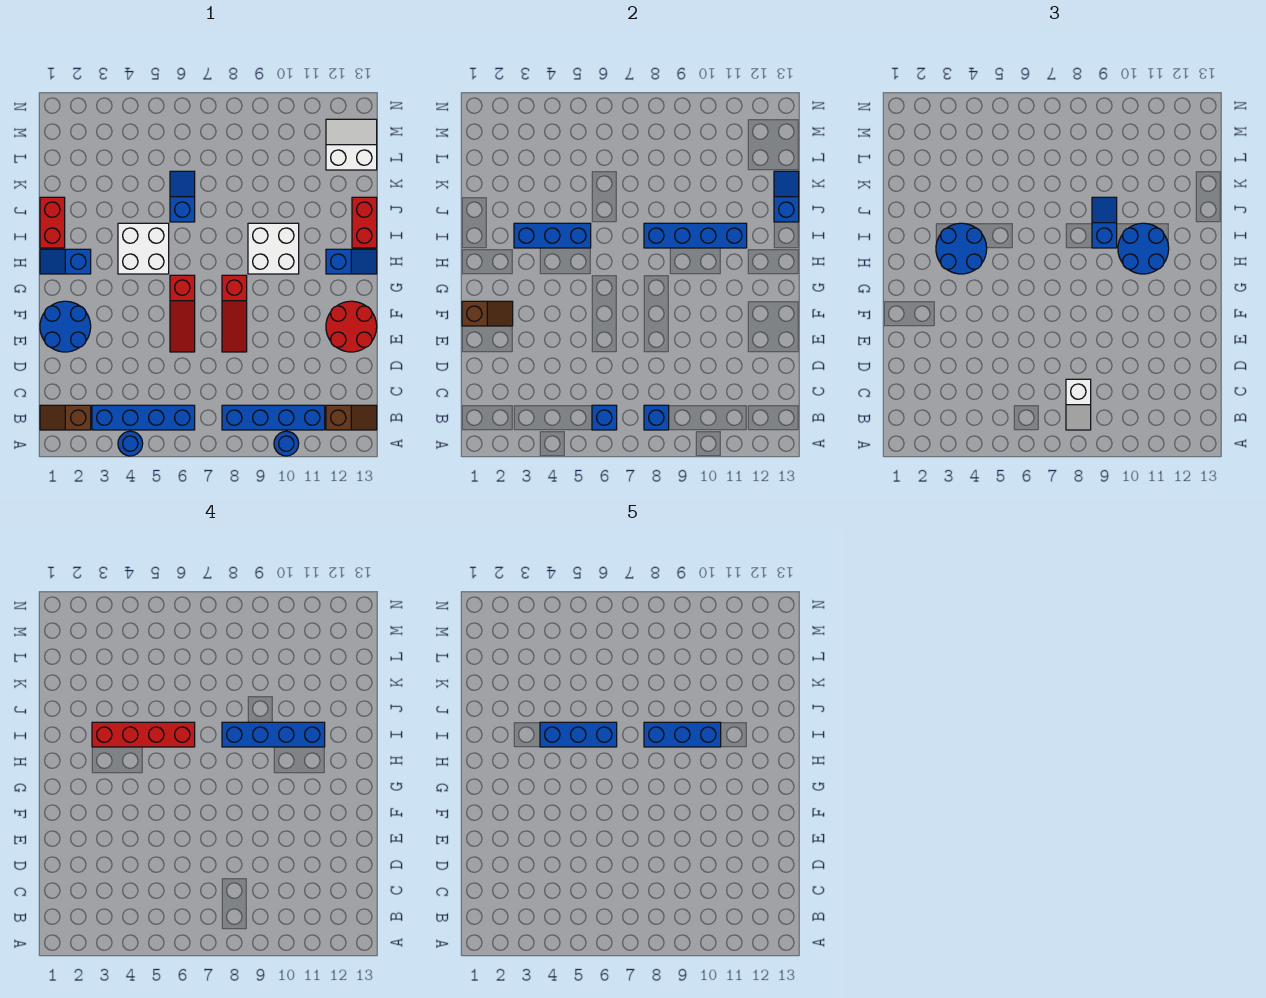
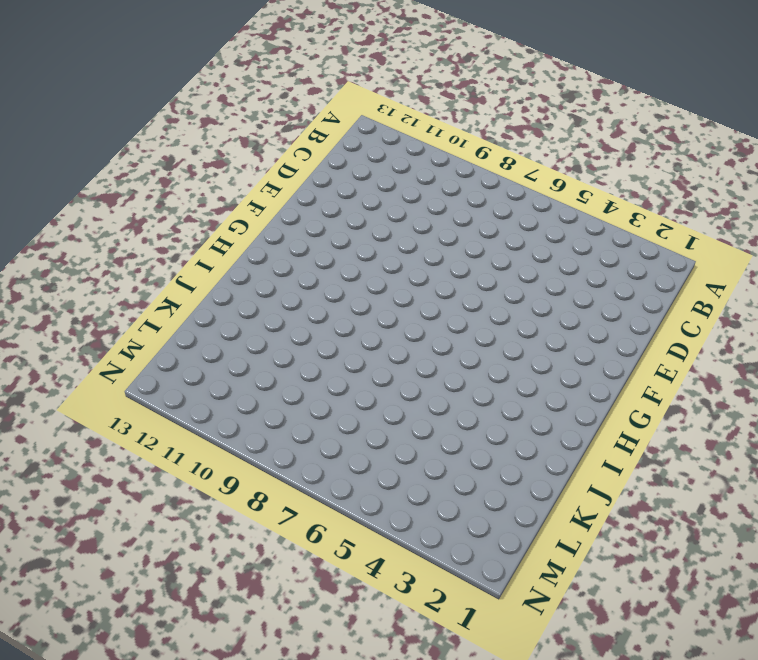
none -> blue 1x1 round brick [118,431,143,456]
none -> blue 1x1 round brick [274,431,299,456]
none -> brown 1x2 slope [40,405,91,430]
none -> blue 1x4 brick [92,405,195,430]

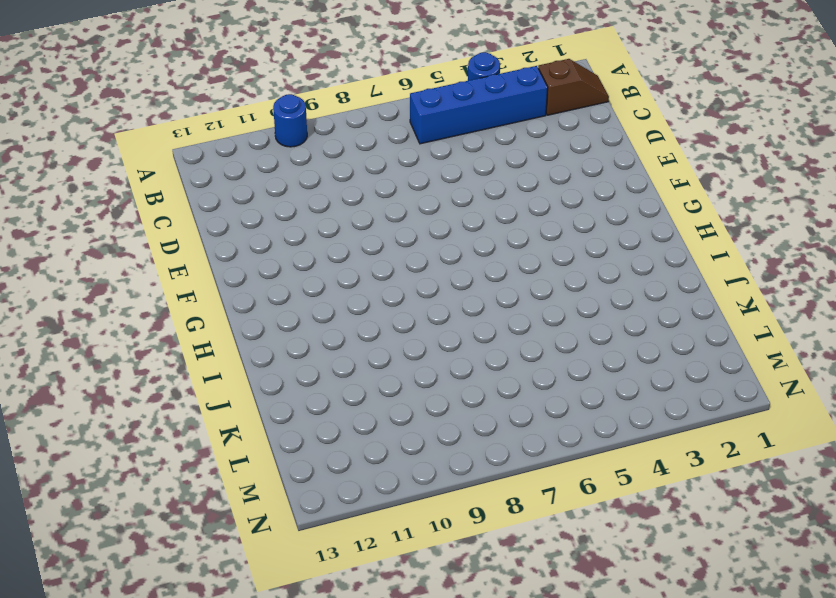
none -> blue 1x4 brick [222,405,325,430]
none -> brown 1x2 slope [326,405,377,430]
none -> blue 2x2 round brick [40,301,91,352]
none -> red 1x3 slope [170,275,195,352]

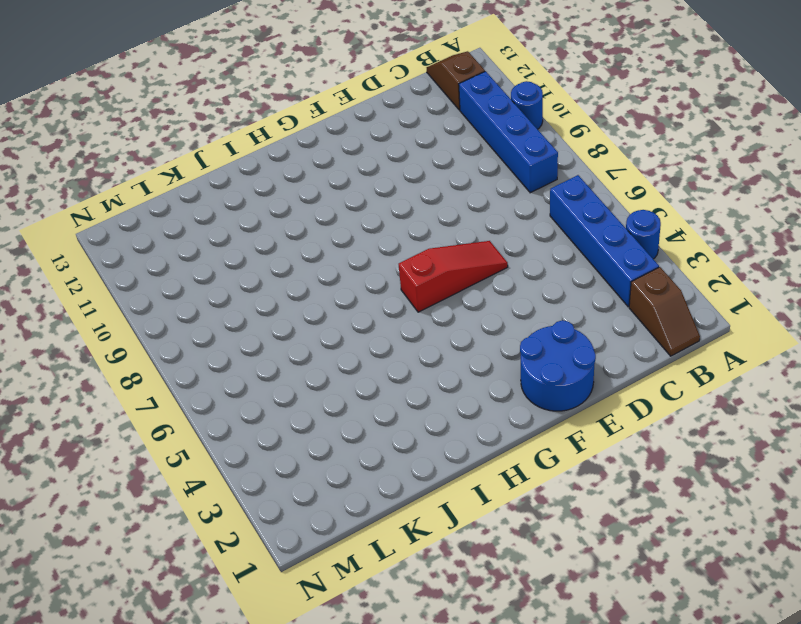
none -> red 1x3 slope [222,275,247,352]
none -> red 2x2 round brick [326,301,377,352]
none -> blue 1x2 slope [40,249,91,274]
none -> white 2x2 brick [118,223,169,274]

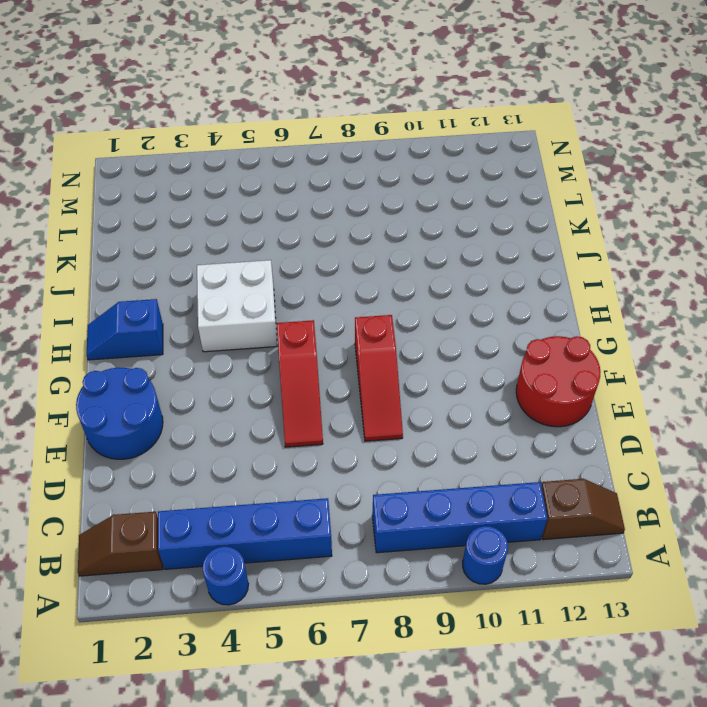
none -> white 2x2 brick [248,223,299,274]
none -> blue 1x2 slope [326,249,377,274]
none -> red 1x2 brick [40,197,65,248]
none -> red 1x2 brick [352,197,377,248]

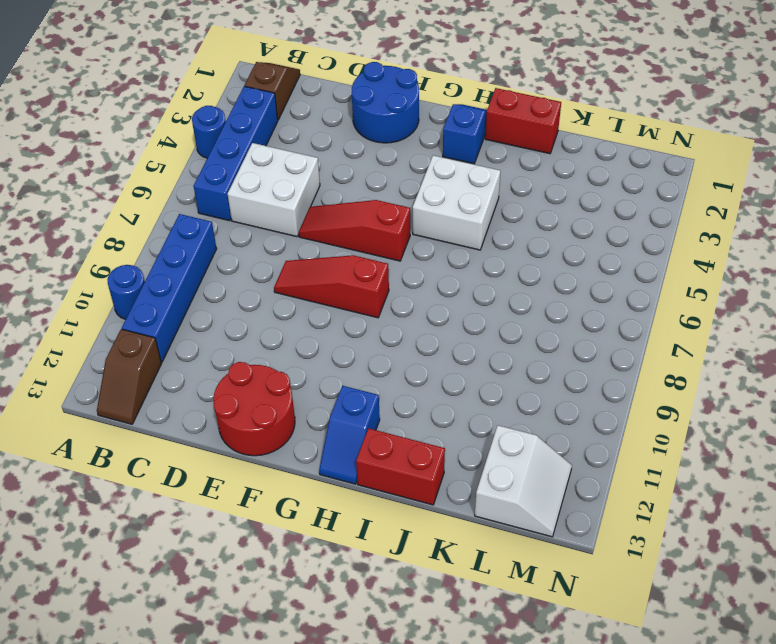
white 2x2 brick [228,143,320,237] -> white 2x2 brick moved to [248,223,299,274]
none -> blue 1x2 slope [170,171,195,222]
none -> blue 1x1 brick [592,405,617,430]
none -> blue 1x1 brick [644,405,669,430]
none -> brown 1x2 slope [462,301,513,326]

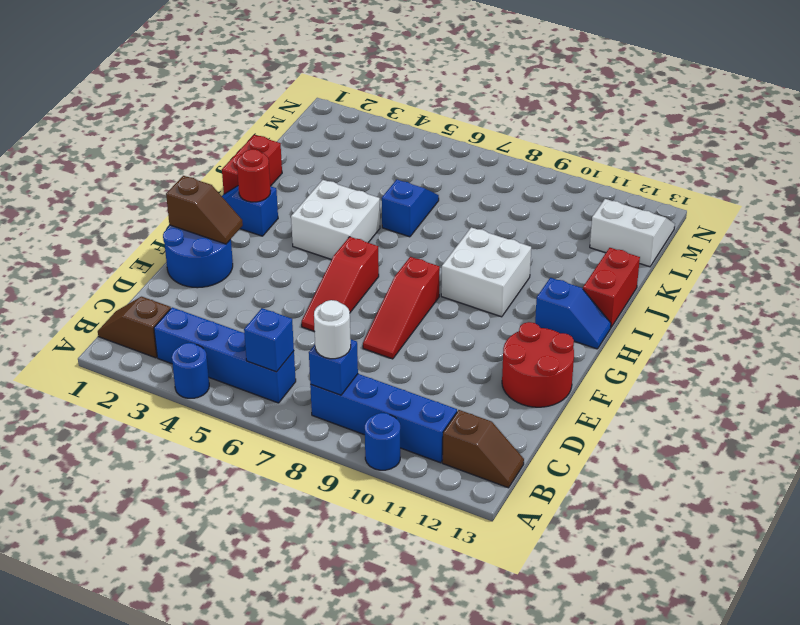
white 1x1 round brick [314,300,351,359] -> white 1x2 slope [1066,379,1091,430]
red 1x1 round brick [237,149,271,202] -> none
none -> blue 1x3 brick [514,223,591,248]
none -> blue 1x4 brick [644,223,747,248]
none -> blue 1x2 slope [774,171,799,222]
none -> blue 2x2 round brick [936,223,987,274]

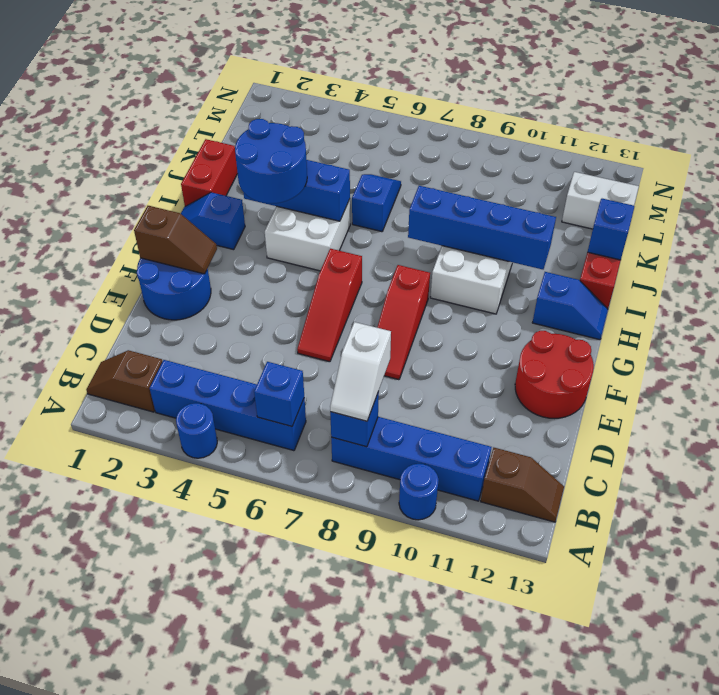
none -> blue 2x2 round brick [1118,223,1169,274]
none -> blue 1x2 slope [1092,197,1117,248]
none -> red 1x4 brick [92,722,195,747]
none -> blue 1x4 brick [222,722,325,747]

